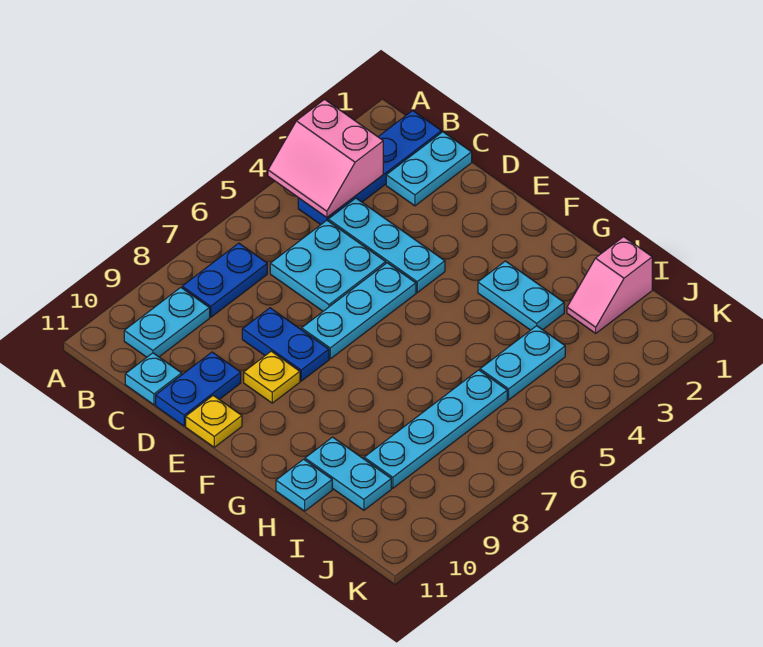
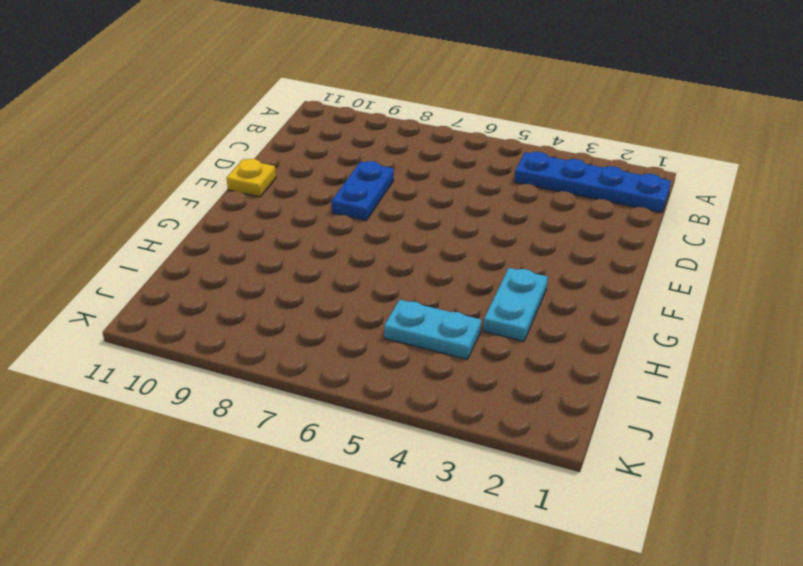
none -> blue 1x2 plate [182,243,267,317]
none -> cyan 1x2 plate [124,288,210,357]
none -> cyan 1x2 plate [386,132,472,206]

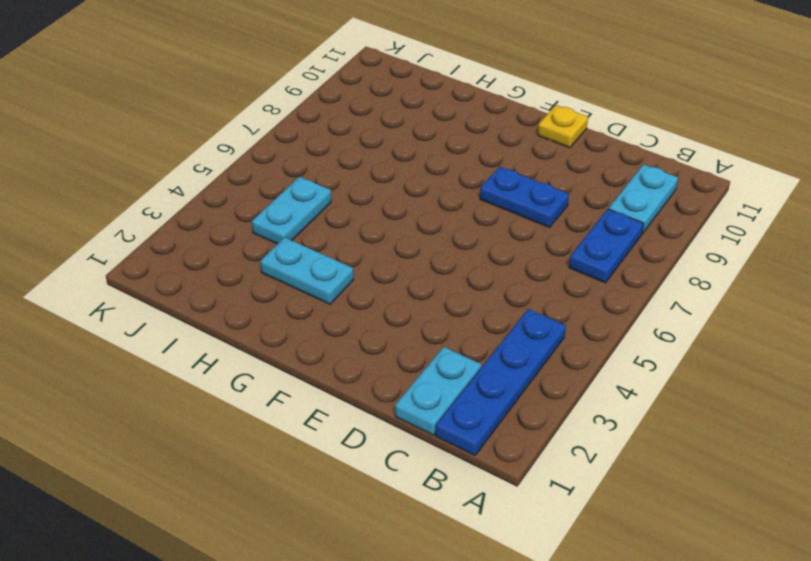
none -> cyan 1x3 plate [328,198,445,292]
none -> cyan 2x2 plate [270,220,386,311]
none -> cyan 1x1 plate [125,353,182,405]

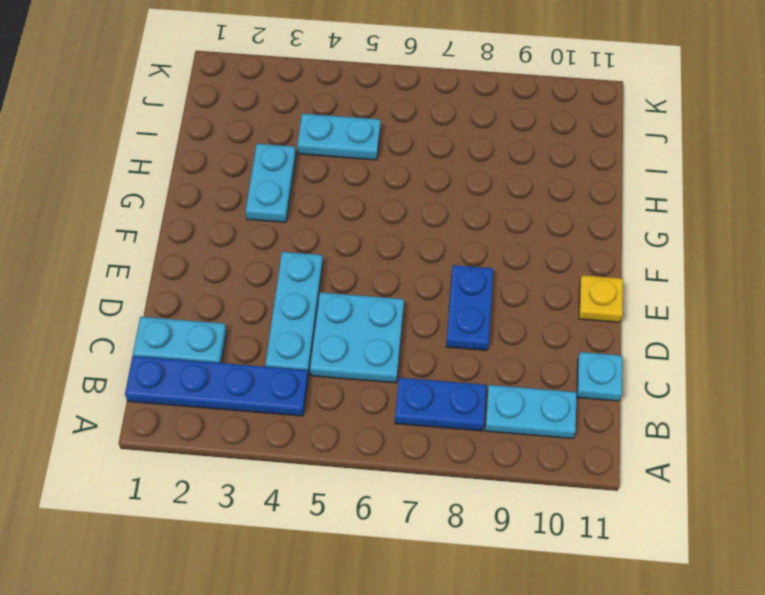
none -> blue 1x2 plate [156,352,241,426]
none -> cyan 1x3 plate [302,263,416,359]
none -> yellow 1x1 plate [244,351,300,403]

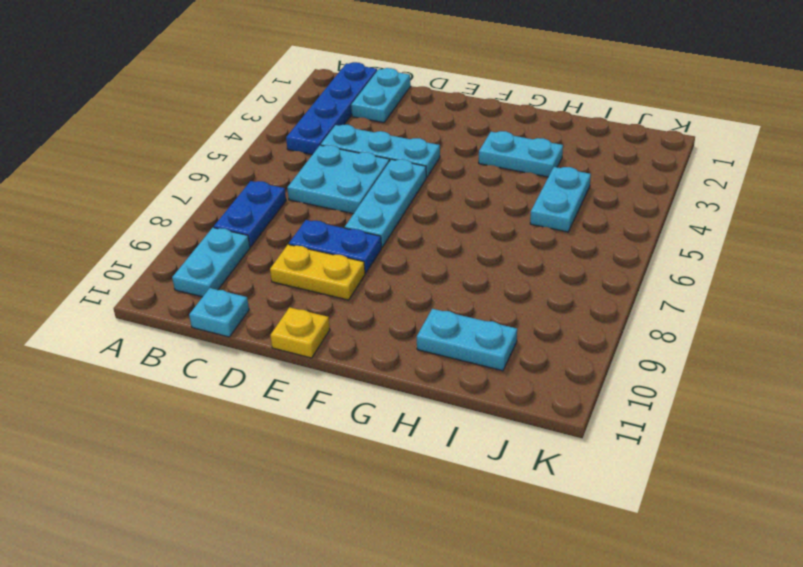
yellow 1x2 plate [270,245,365,300] -> yellow 1x1 plate [244,351,300,403]
none -> blue 1x2 plate [156,352,241,426]
none -> cyan 1x1 plate [276,459,332,511]
none -> pink 1x2 slope [567,237,652,333]

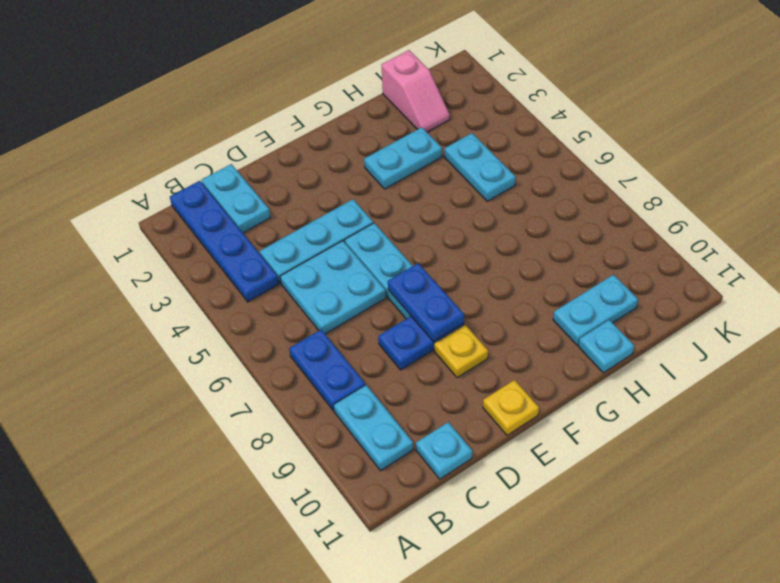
blue 1x2 plate [388,263,464,341] -> blue 1x2 plate moved to [156,352,241,426]
none -> cyan 1x4 plate [364,370,507,488]
none -> pink 2x2 slope [268,99,383,218]

